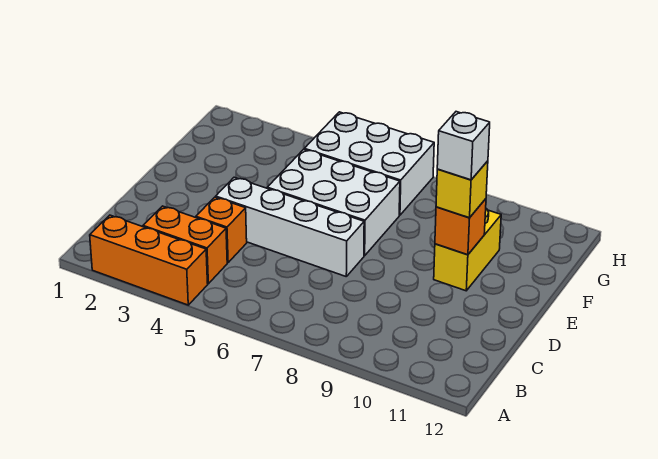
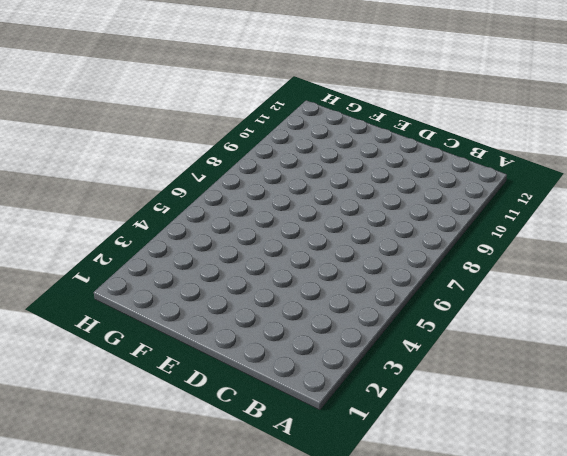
none -> orange 1x3 brick [90,215,208,305]
none -> orange 1x2 brick [143,206,227,284]

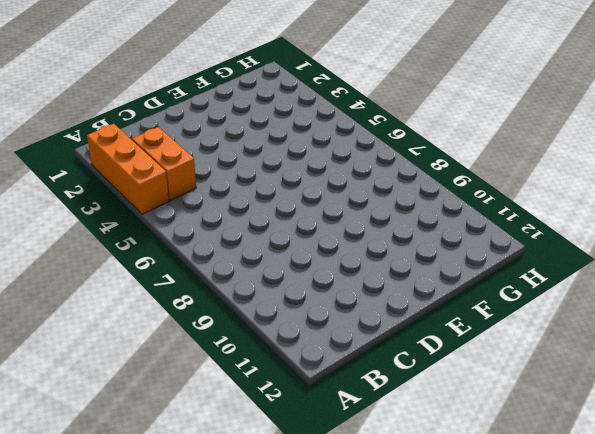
none -> orange 1x1 brick [196,197,247,263]
none -> white 1x4 brick [216,177,364,276]

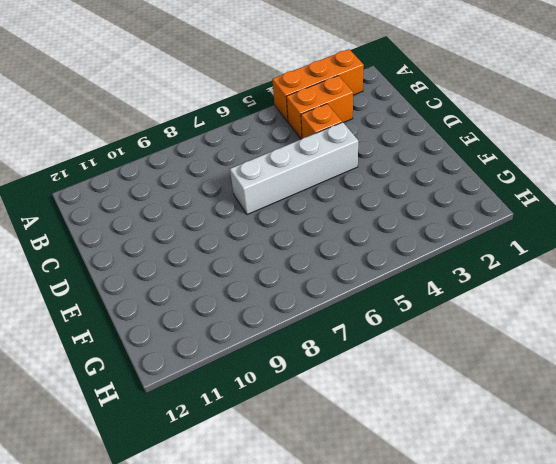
none -> white 2x3 brick [267,149,400,256]
none -> yellow 1x2 brick [434,209,501,291]

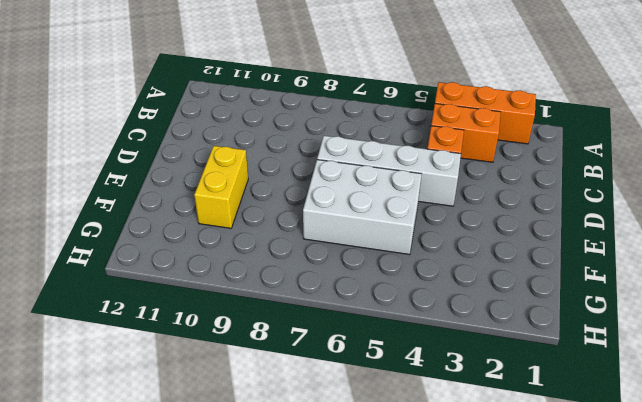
none -> white 2x3 brick [304,112,434,215]
none -> orange 1x1 brick [435,199,486,255]

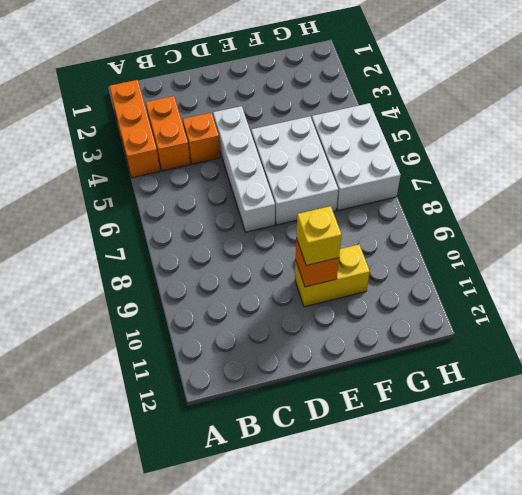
none -> white 1x1 brick [437,112,490,180]

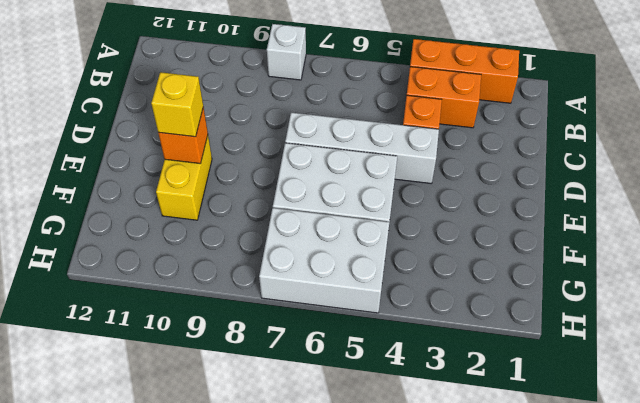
white 1x1 brick [267,24,306,80] -> white 1x1 brick moved to [437,112,490,180]

